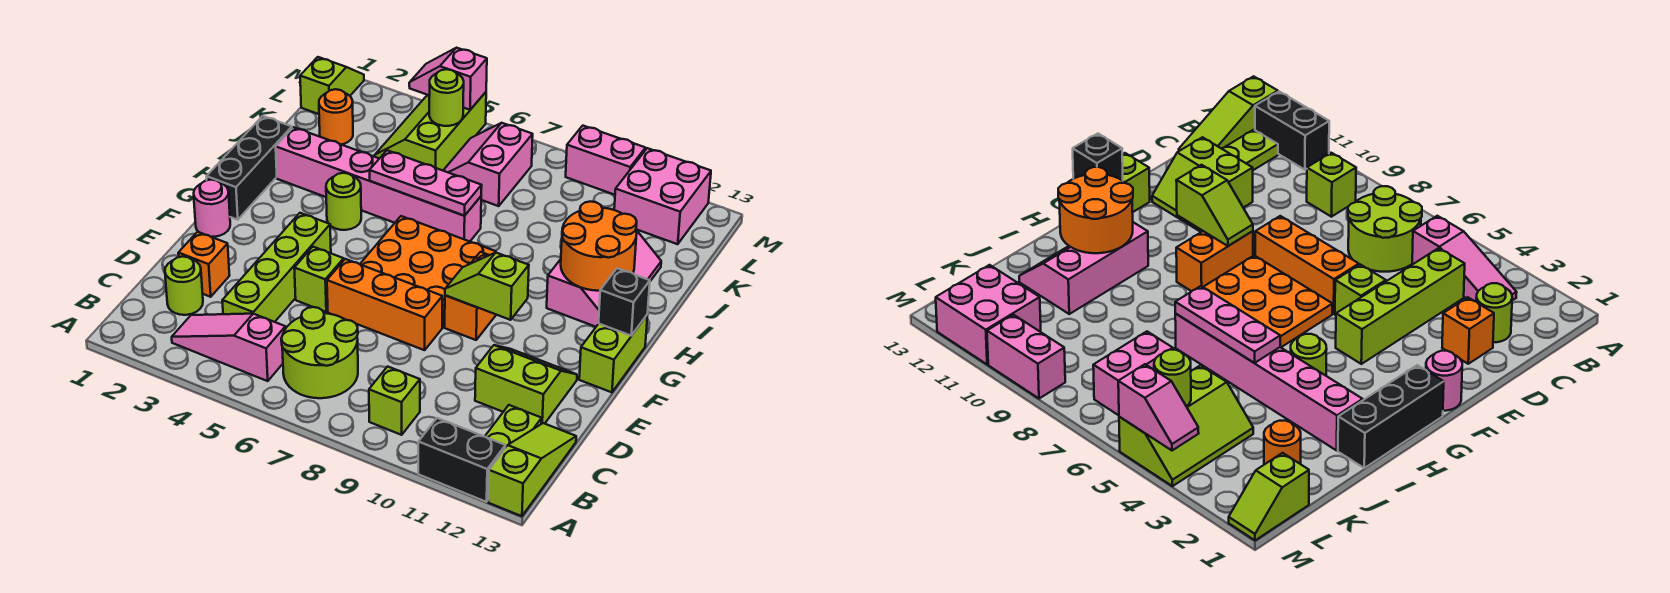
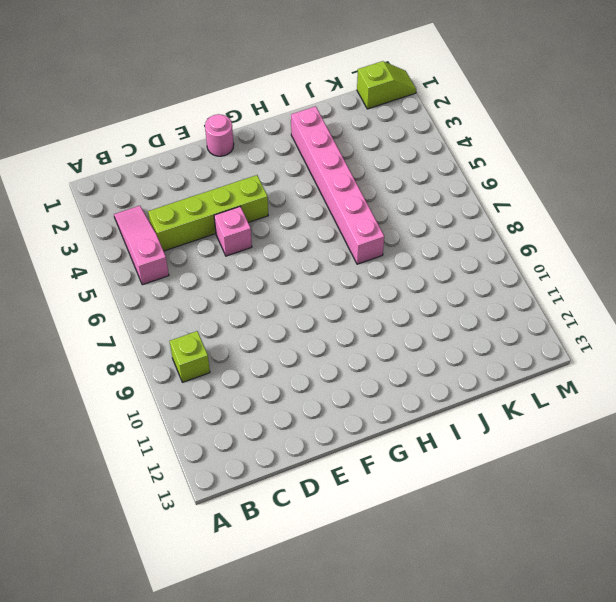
pink 1x1 brick [214,207,252,256] -> lime 1x1 brick [294,247,344,312]
none -> black 1x2 brick [418,418,505,502]
none -> lime 1x3 slope [488,423,576,516]
none -> lime 2x2 round brick [281,307,358,398]
none -> lime 1x2 plate [485,405,542,448]

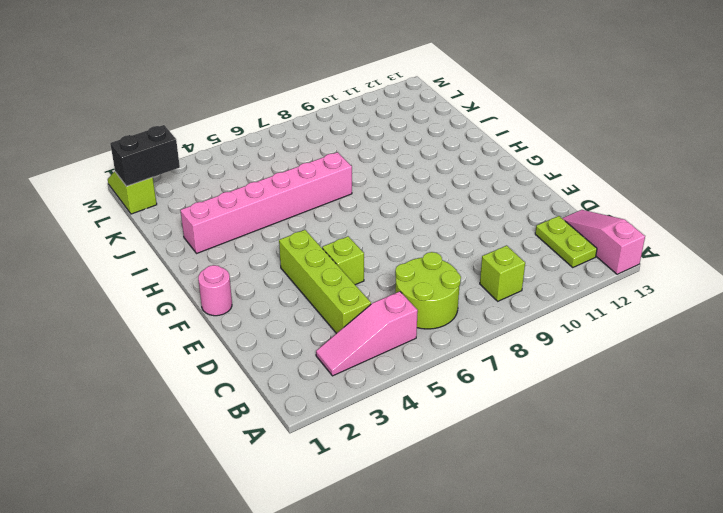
pink 1x3 slope [562,210,645,274] -> lime 1x3 slope [488,423,576,516]
black 1x2 brick [110,125,180,186] -> black 1x2 brick moved to [418,418,505,502]
none -> lime 1x1 round brick [165,257,203,315]
none -> orange 1x1 brick [178,232,230,297]
none -> lime 2x2 slope [475,345,577,424]
none -> orange 1x3 brick [327,259,442,350]

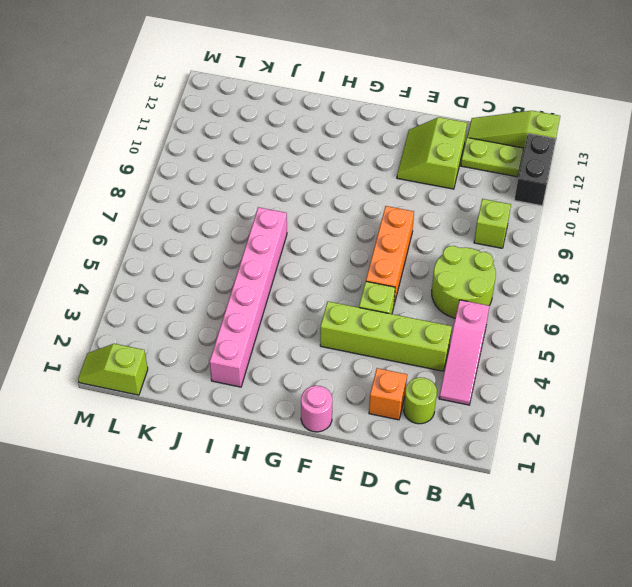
none -> orange 3x3 plate [360,216,496,327]
none -> orange 1x2 brick [445,252,496,340]
none -> lime 1x2 brick [579,314,648,392]
none -> black 1x3 brick [207,116,292,220]

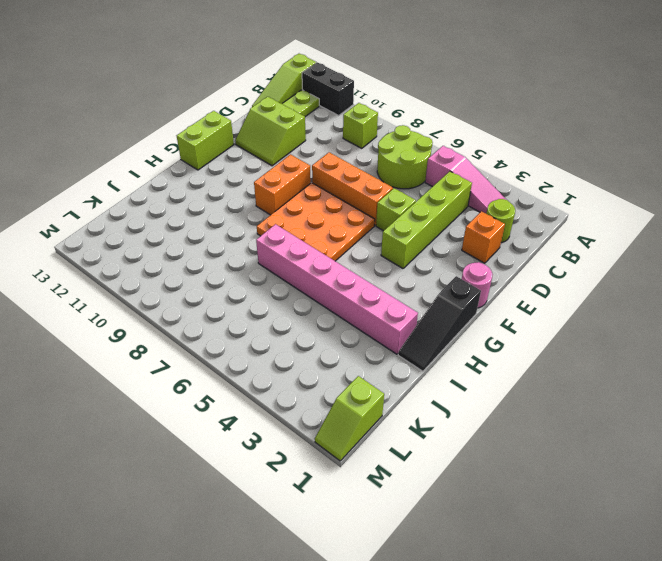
black 1x3 slope [398,276,481,371] -> black 1x3 brick [207,116,292,220]
none -> lime 1x1 round brick [326,173,361,230]
none -> pink 2x3 slope [547,230,661,327]
none -> orange 1x1 round brick [319,89,353,145]
none -> lime 2x3 slope [375,92,486,170]

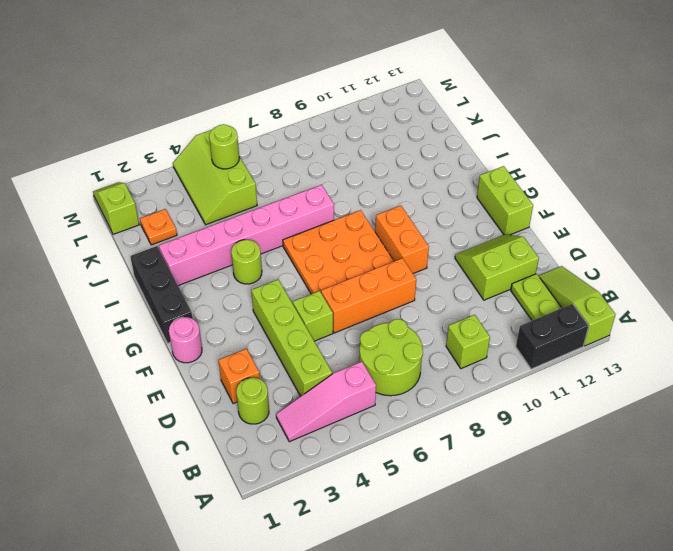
orange 1x1 plate [140,209,177,245] -> orange 1x1 round brick [319,89,353,145]
none -> pink 2x3 slope [547,230,661,327]
none -> pink 2x2 slope [443,123,533,206]
none -> pink 2x2 brick [614,148,711,244]
none -> pink 1x2 brick [566,126,646,195]

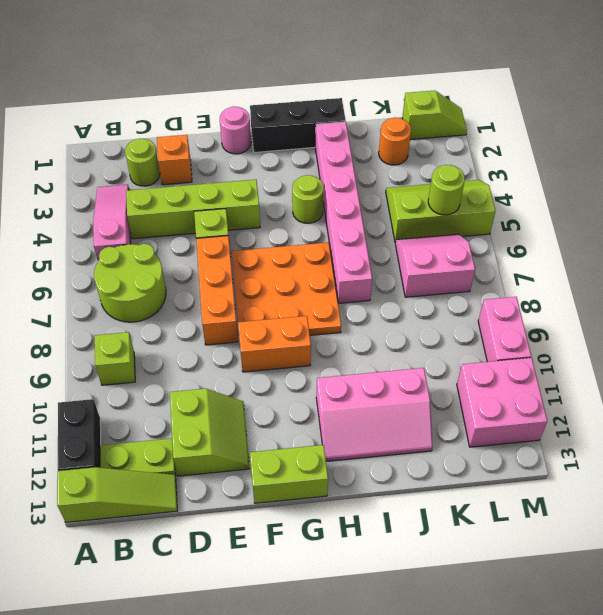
none -> lime 1x2 slope [445,253,529,320]
none -> black 1x1 brick [599,268,650,336]
none -> orange 2x2 round brick [561,201,637,291]
none -> pink 1x3 plate [370,150,482,216]

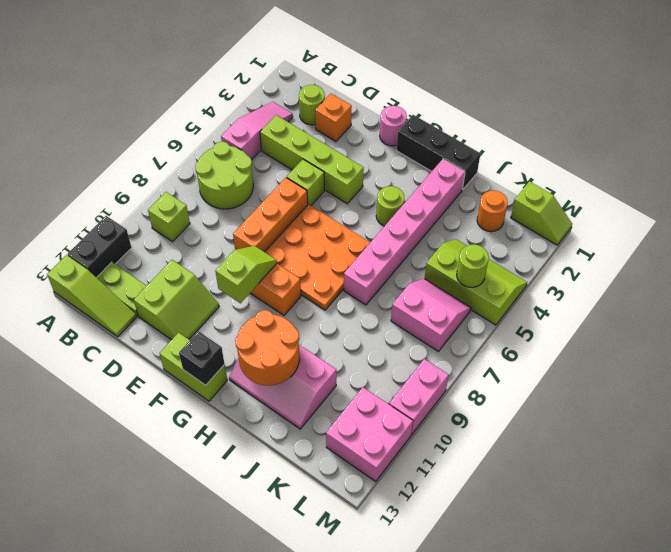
none -> pink 1x3 plate [370,150,482,216]
none -> pink 1x2 slope [409,48,487,110]

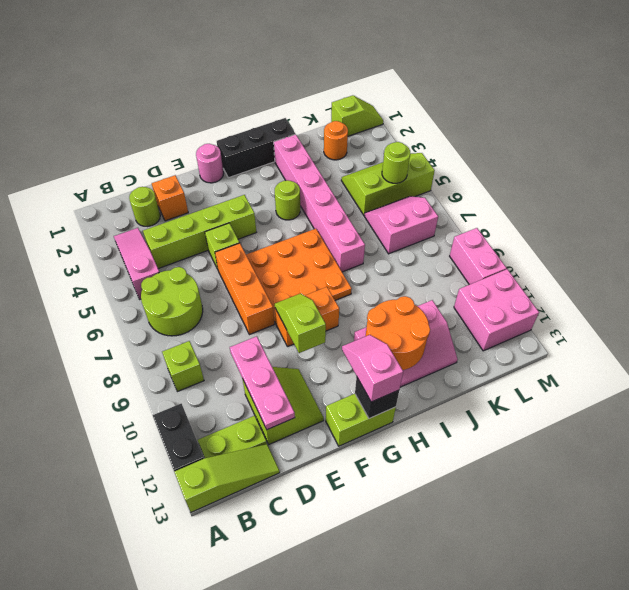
pink 1x3 plate [230,336,295,430] -> pink 1x3 plate moved to [370,150,482,216]
pink 1x2 slope [342,335,403,402] -> pink 1x2 slope moved to [409,48,487,110]

